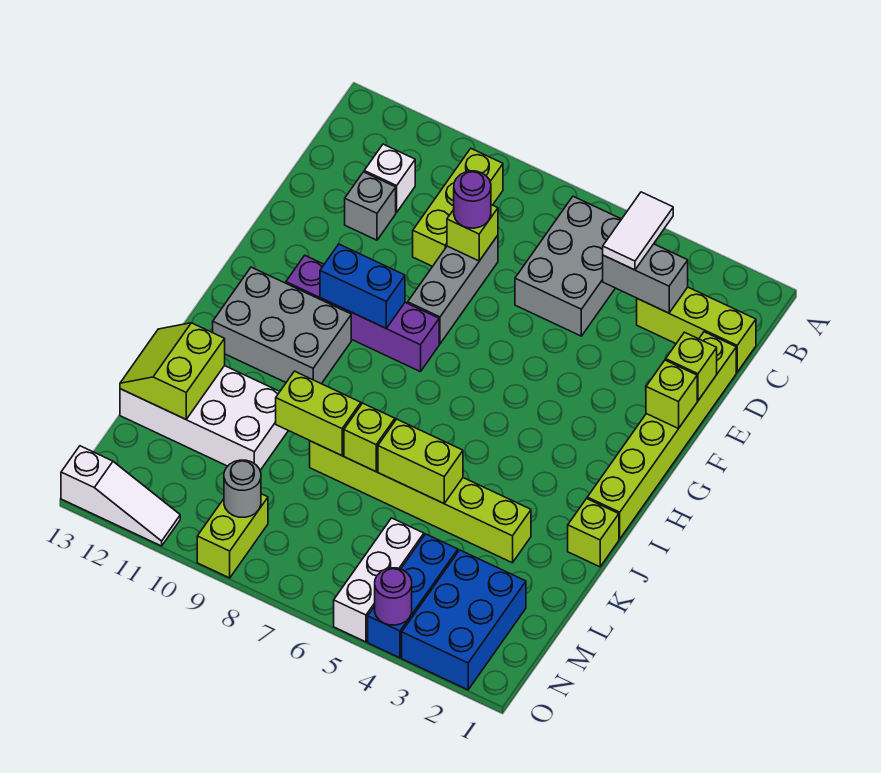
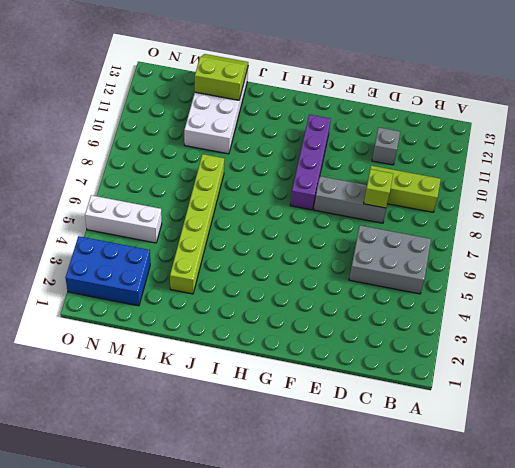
none -> lime 1x3 brick [637,287,756,372]
none -> white 1x1 brick [364,144,415,212]
none -> lime 1x6 brick [587,332,736,539]
none -> grey 2x3 brick [213,267,351,384]

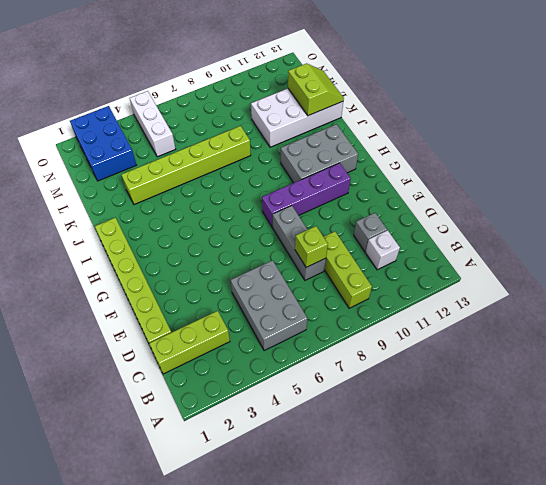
none -> lime 1x1 brick [568,499,619,567]
none -> blue 1x3 brick [368,534,458,658]
none -> lime 1x2 brick [197,494,268,578]
none -> white 1x3 slope [61,446,180,546]

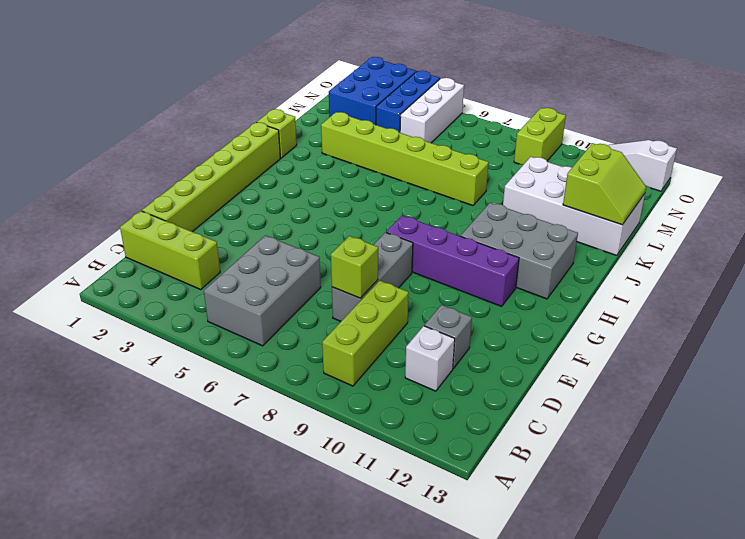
none -> grey 1x2 brick [603,244,688,313]
none -> lime 1x1 brick [666,332,717,401]
none -> lime 1x1 brick [646,360,697,428]
none -> blue 1x2 brick [320,244,405,328]

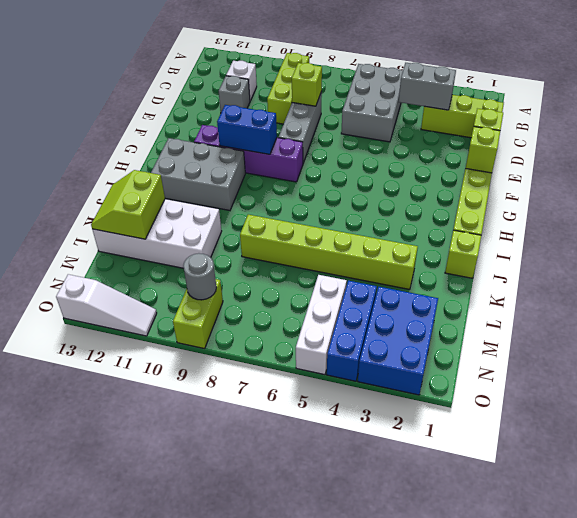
none -> lime 1x2 brick [378,419,463,503]
none -> lime 1x1 brick [344,403,395,472]
none -> lime 1x2 brick [276,371,361,456]
none -> purple 1x1 round brick [375,568,412,625]

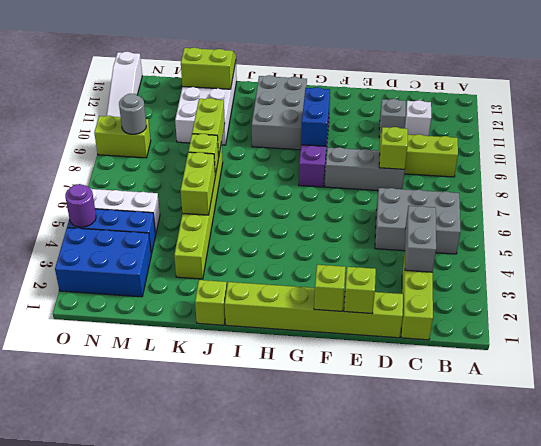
none -> white 1x2 tile [603,192,673,270]
none -> purple 1x1 round brick [454,171,491,228]

